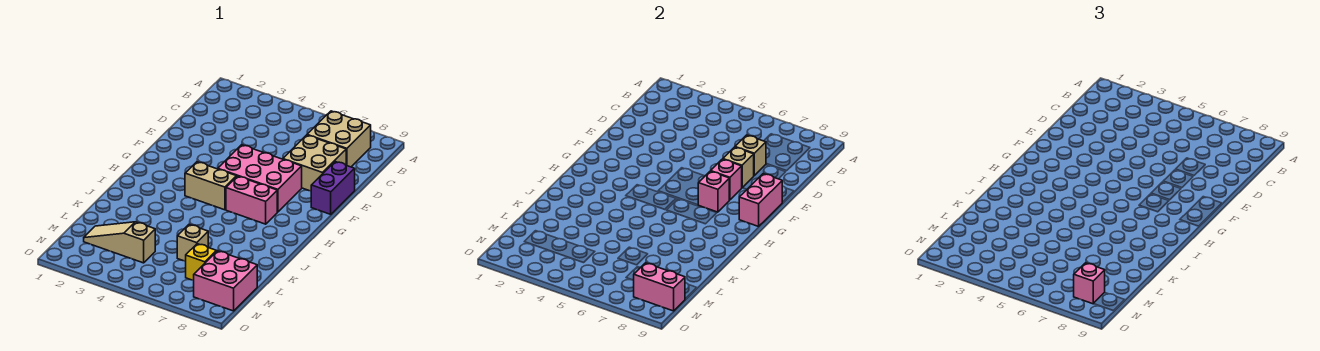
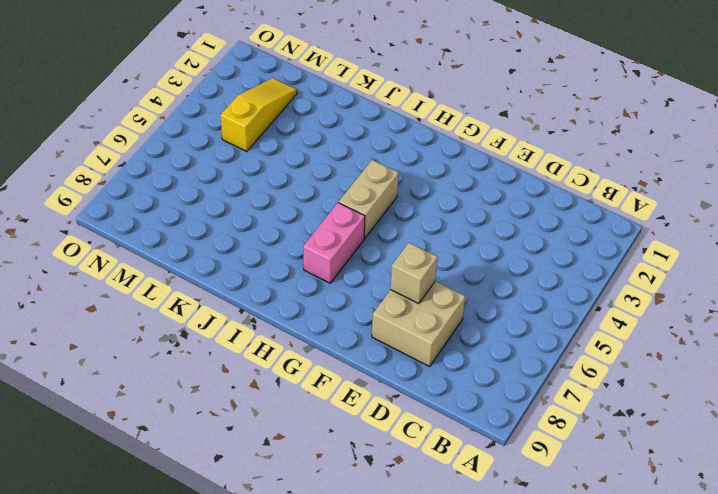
yellow 1x3 slope [220,78,297,151] -> tan 1x3 slope [84,222,155,263]
none -> tan 2x2 brick [307,111,371,167]
none -> purple 1x2 brick [311,162,355,214]
none -> pink 2x3 brick [218,145,302,212]

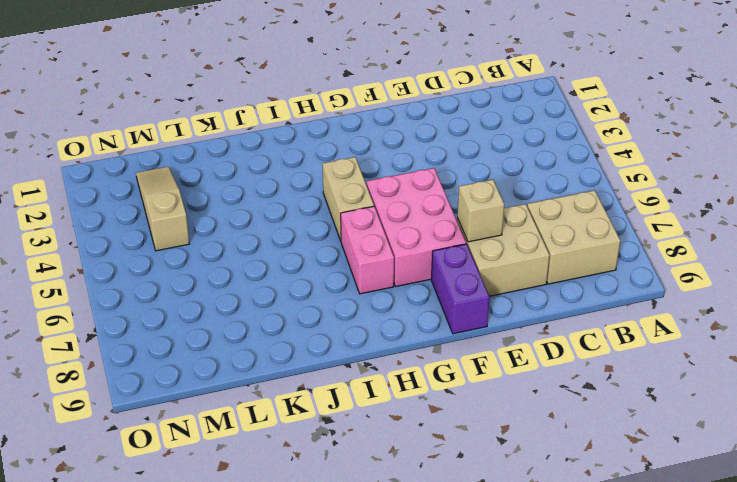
purple 1x2 brick [431,244,489,334] -> purple 1x2 brick turned to [311,162,355,214]
none -> tan 1x1 brick [177,224,208,261]
none -> yellow 1x1 brick [185,244,217,281]
none -> pink 2x2 brick [194,251,257,311]

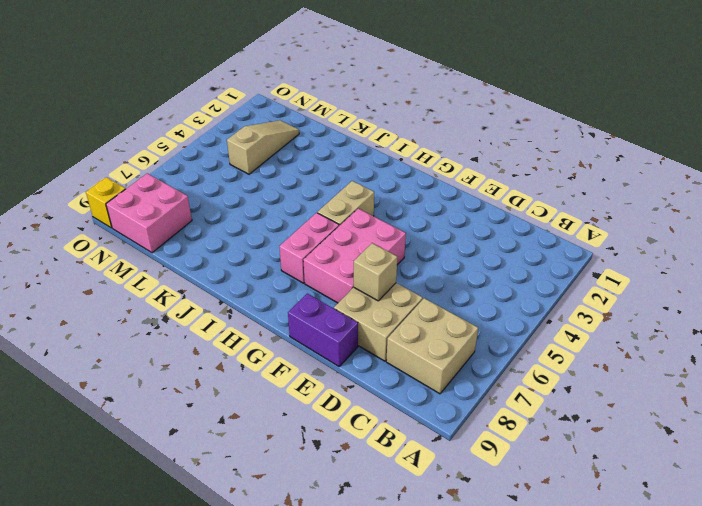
yellow 1x1 brick [86,177,125,228] -> yellow 1x1 brick moved to [185,244,217,281]
none -> tan 1x1 brick [177,224,208,261]
none -> tan 1x1 brick [735,135,766,175]
none -> pink 1x1 brick [711,159,742,200]

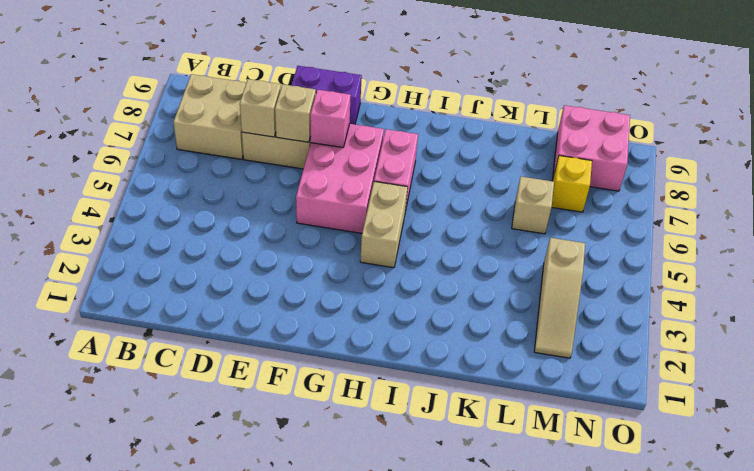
none -> pink 1x2 brick [739,174,782,226]
none -> pink 1x1 brick [698,171,729,212]
none -> pink 1x2 brick [633,263,685,311]

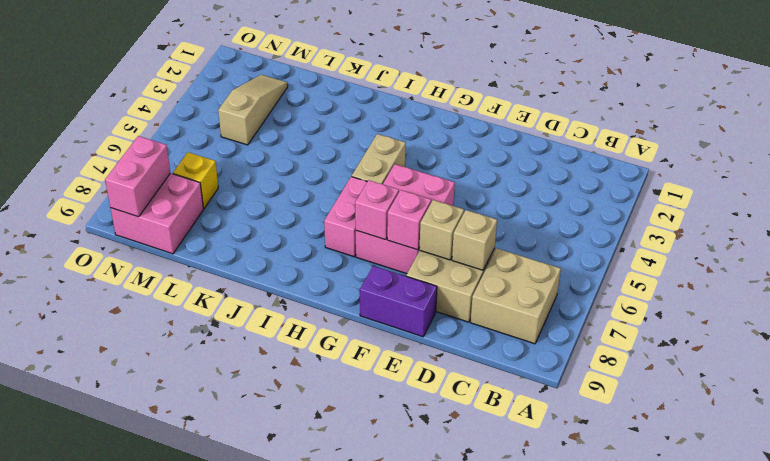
none -> tan 1x1 brick [177,224,208,261]
none -> pink 1x2 brick [739,174,782,226]
none -> pink 1x1 brick [1074,263,1105,304]

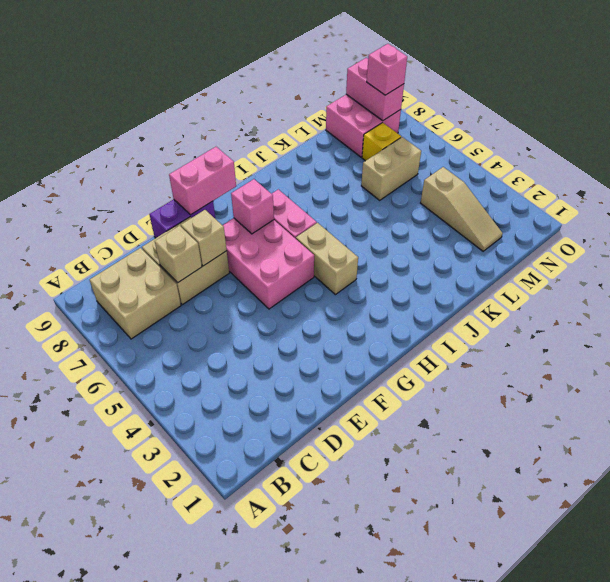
tan 1x2 brick [361,137,421,200] -> tan 1x1 brick [177,224,208,261]
none -> pink 1x1 brick [711,159,742,200]

